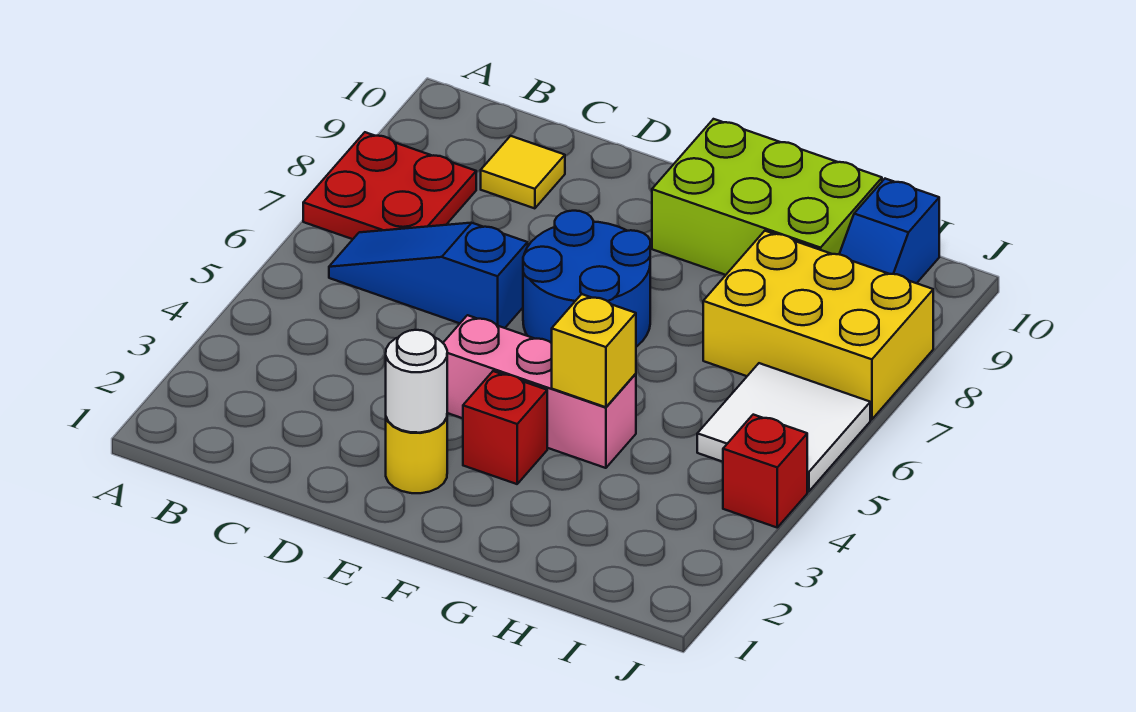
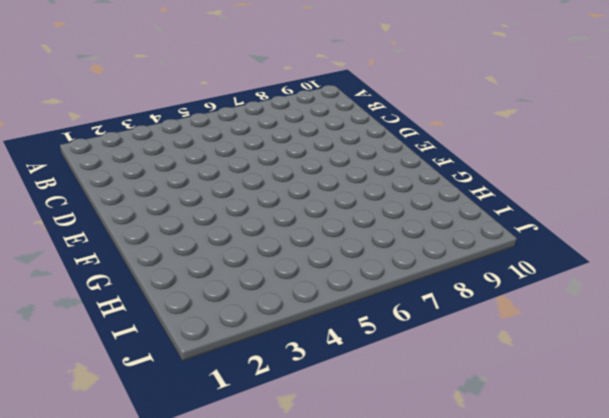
none -> red 2x2 plate [303,132,476,239]
none -> blue 1x3 slope [329,223,528,328]
none -> yellow 1x1 tile [481,136,565,208]

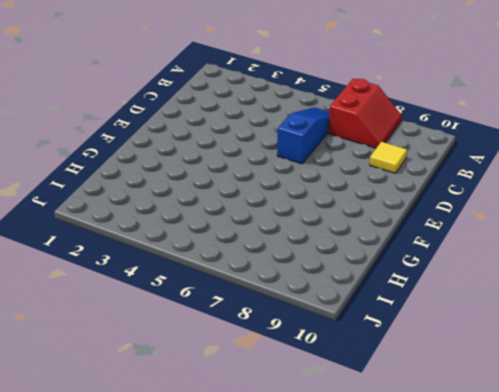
red 2x2 slope [329,78,402,148] -> red 2x2 plate [303,132,476,239]
none -> yellow 1x1 round brick [386,418,447,493]
none -> pink 1x3 brick [443,315,636,468]
none -> blue 2x2 round brick [523,211,650,347]

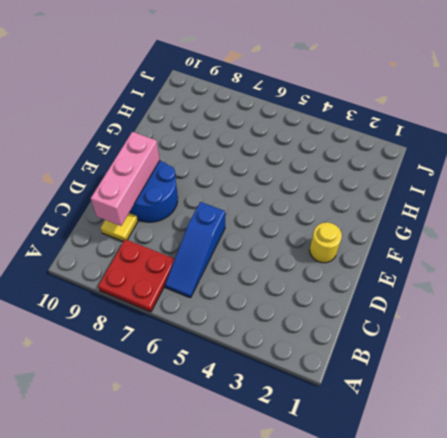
pink 1x3 brick [91,132,160,226] -> pink 1x3 brick moved to [443,315,636,468]
blue 2x2 round brick [129,161,178,222] -> blue 2x2 round brick moved to [523,211,650,347]
none -> red 1x1 brick [463,371,547,484]
none -> lime 2x3 brick [652,119,882,275]
none -> yellow 2x3 brick [703,231,933,420]

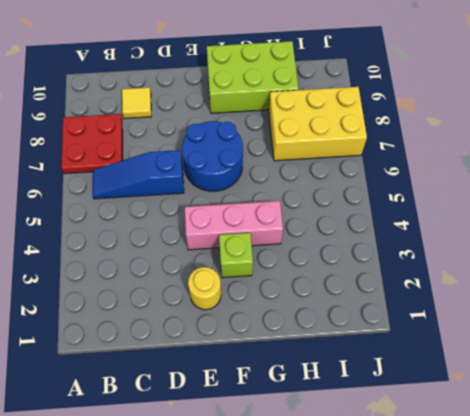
lime 1x1 brick [219,233,253,278] -> red 1x1 brick [463,371,547,484]
none -> white 2x2 tile [697,363,870,492]
none -> blue 1x2 slope [839,179,939,283]
none -> red 1x1 brick [723,415,807,527]

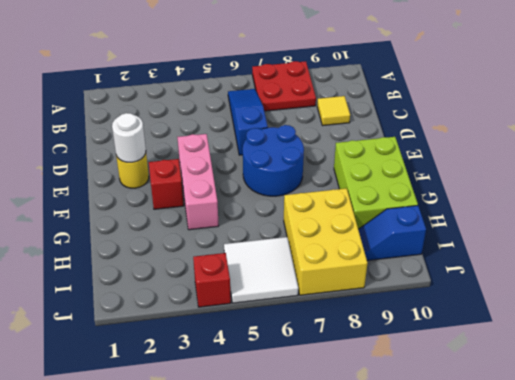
none -> yellow 1x1 brick [552,294,636,407]

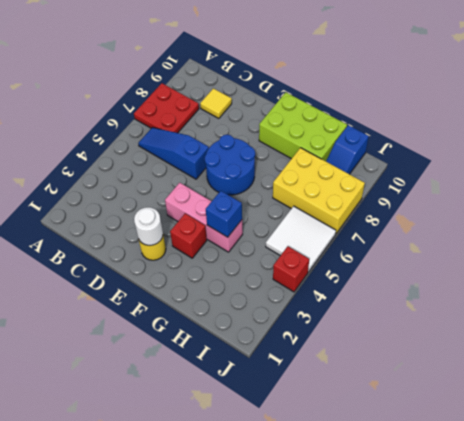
blue 1x1 brick [206,191,242,237] -> yellow 1x1 brick [552,294,636,407]

